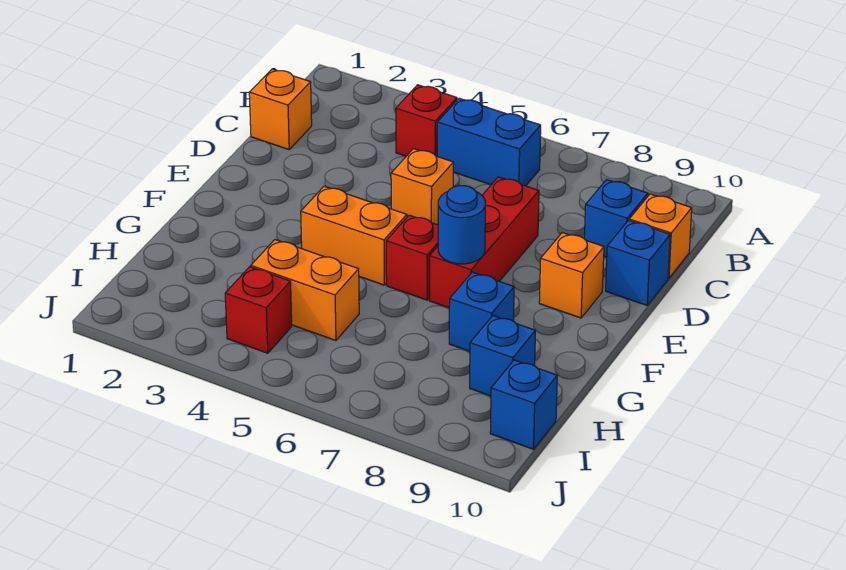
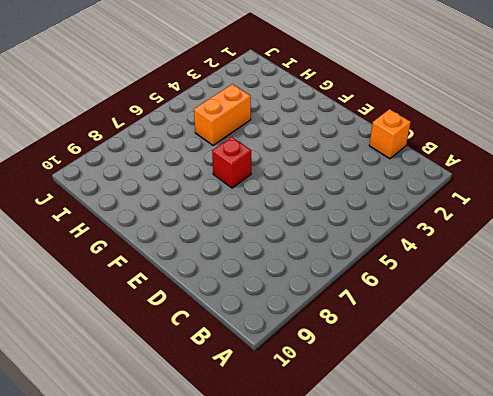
none -> red 1x1 brick [396,85,457,156]
none -> blue 1x2 brick [437,98,541,186]
none -> blue 1x1 brick [584,180,648,257]

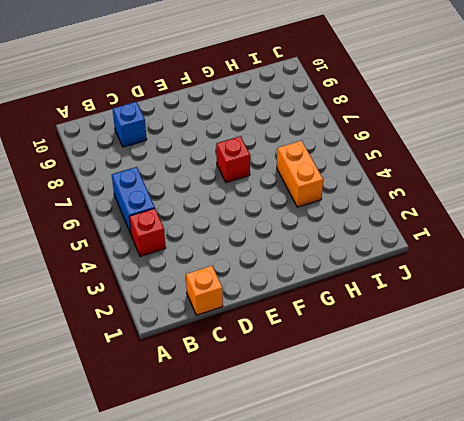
none -> orange 1x1 brick [629,194,692,278]
none -> orange 1x1 brick [391,149,454,225]
none -> red 1x3 brick [430,177,539,308]

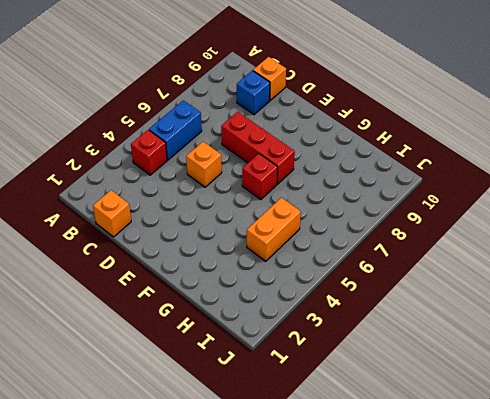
none -> blue 1x1 brick [606,220,670,305]
none -> orange 1x1 brick [539,233,604,318]
none -> orange 1x2 brick [301,186,407,285]

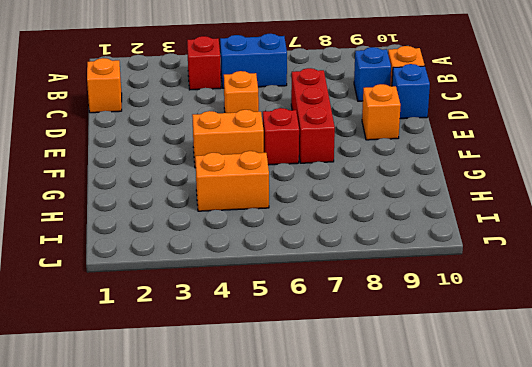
none -> blue 1x1 brick [449,272,514,351]
none -> blue 1x1 brick [470,316,535,396]
none -> red 1x1 brick [225,267,292,353]

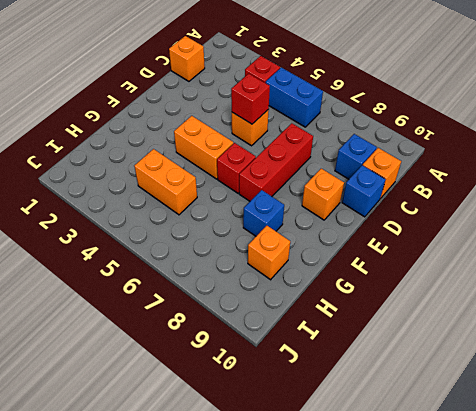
red 1x1 brick [231,74,270,124] -> red 1x1 brick moved to [225,267,292,353]
orange 1x1 brick [248,226,290,280] -> blue 1x1 brick [470,316,535,396]
none -> blue 1x1 brick [490,360,557,449]
none -> blue 1x1 round brick [438,186,485,264]

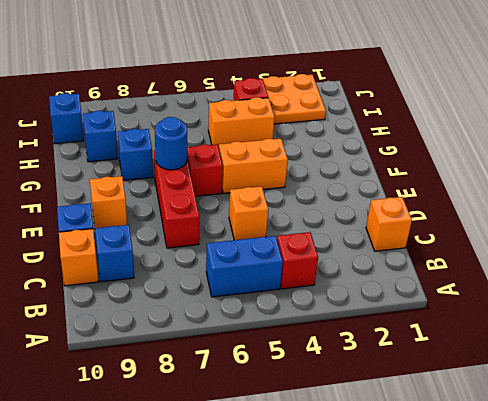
orange 2x2 plate [263,74,326,124] -> none

